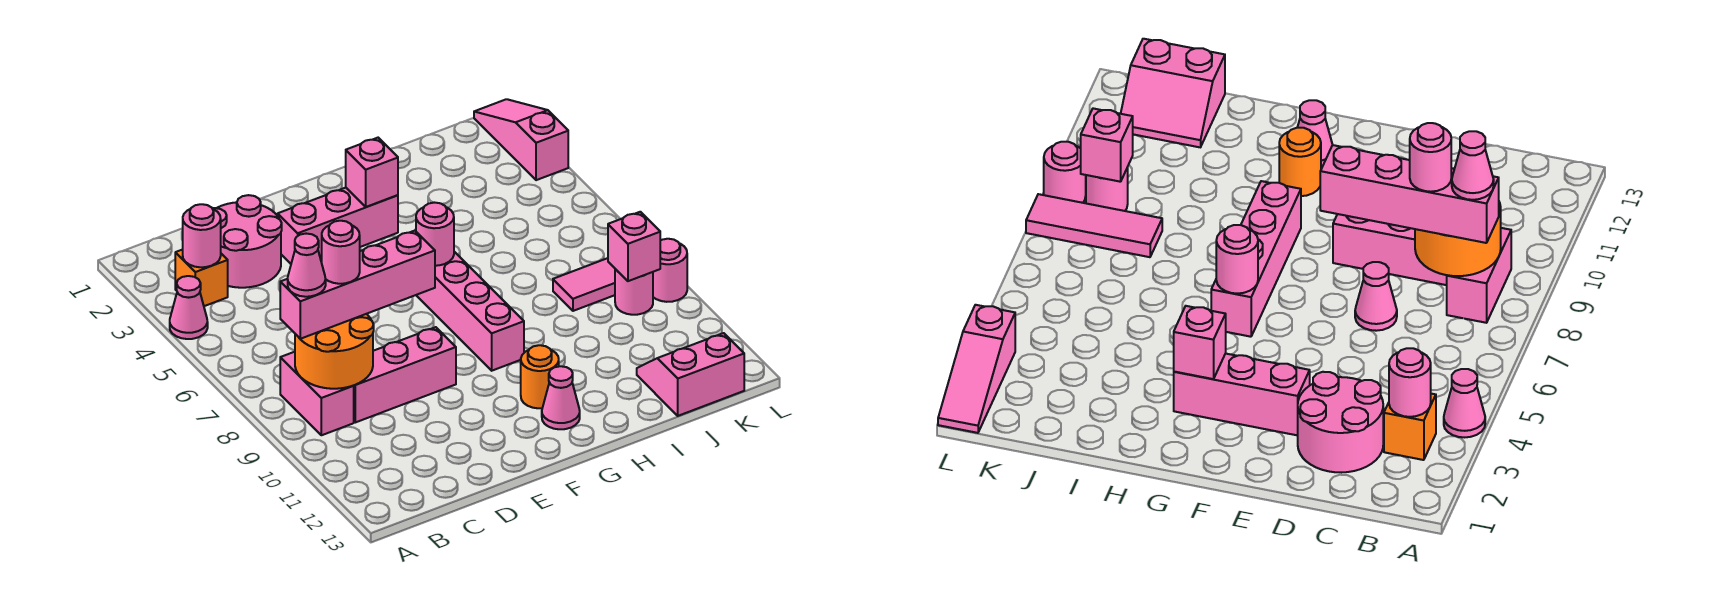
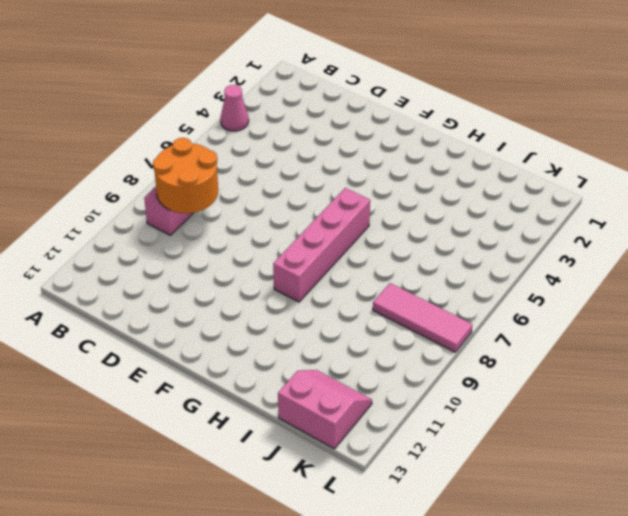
none -> orange 1x1 brick [175,250,228,306]
none -> pink 2x2 round brick [212,195,282,288]
none -> pink 1x3 brick [354,327,456,422]

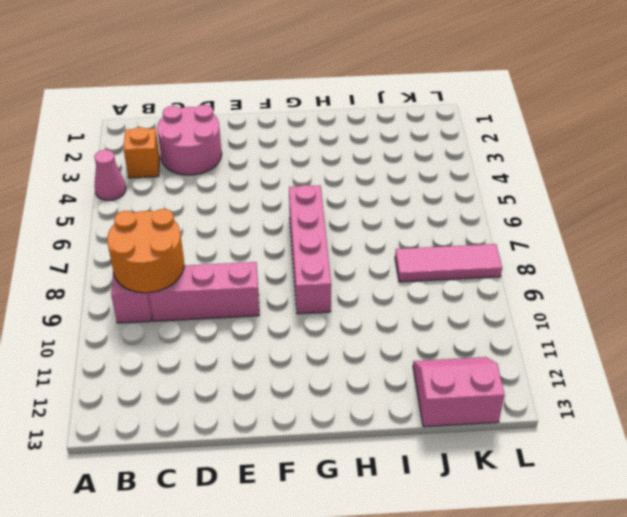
none -> pink 1x1 cone [1355,262,1397,331]
none -> pink 1x3 brick [278,188,398,264]
none -> orange 1x1 round brick [521,345,559,408]

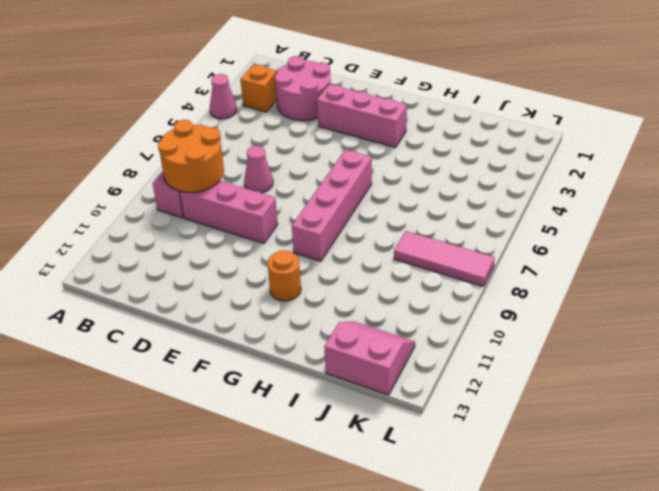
none -> pink 1x1 cone [542,366,580,429]
none -> pink 1x1 round brick [615,269,653,315]
none -> pink 1x3 slope [474,99,568,180]

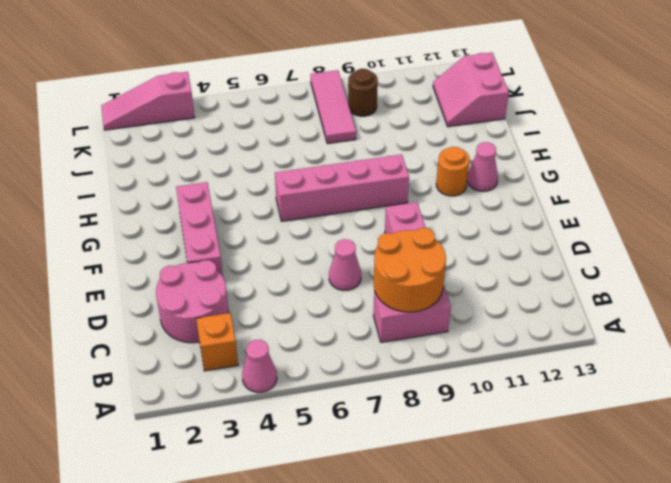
brown 1x1 round brick [348,69,378,116] -> pink 1x1 round brick [615,269,653,315]
none -> pink 1x1 round brick [653,239,687,302]
none -> pink 1x1 round brick [183,204,221,267]
none -> pink 1x1 brick [346,138,398,207]

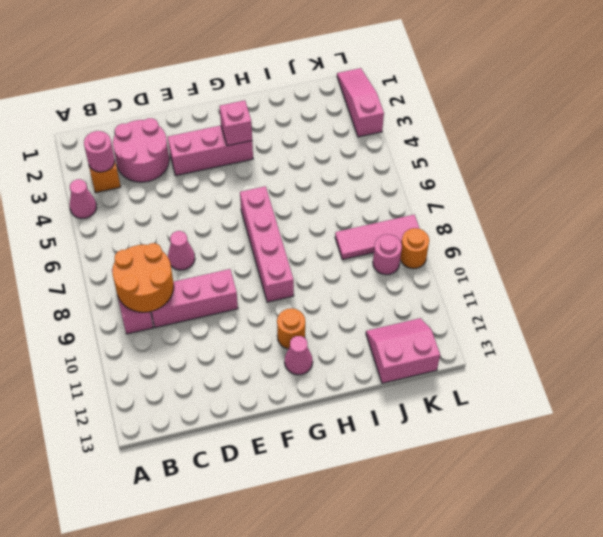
orange 1x1 round brick [400,228,429,269] -> pink 1x1 round brick [653,239,687,302]
none -> pink 1x1 round brick [416,203,454,266]
none -> pink 1x1 brick [608,212,660,281]
none -> pink 1x4 brick [280,231,435,339]

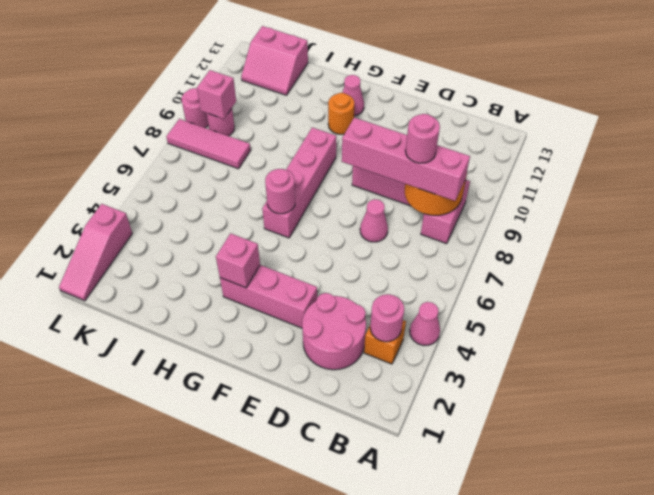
none -> pink 1x1 cone [288,234,326,297]

